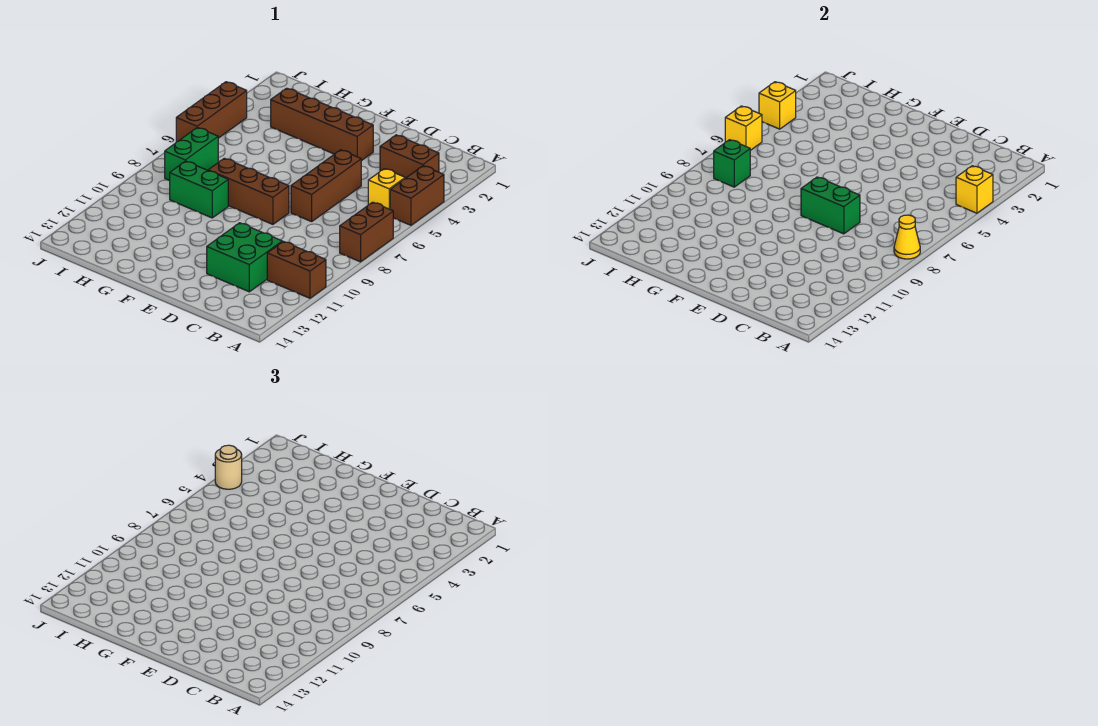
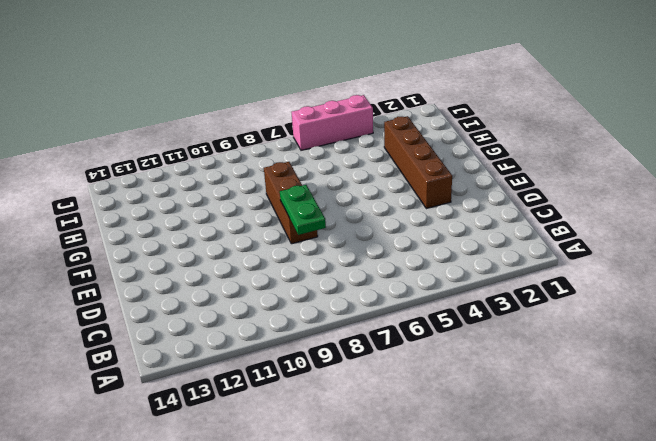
green 1x2 plate [280,185,326,235] -> green 1x2 brick [801,177,860,234]
pink 1x3 brick [292,95,373,150] -> brown 1x3 brick [176,82,247,142]
none -> brown 1x2 brick [390,166,444,225]
none -> brown 1x2 brick [340,202,393,262]
none -> brown 1x2 brick [267,242,326,298]

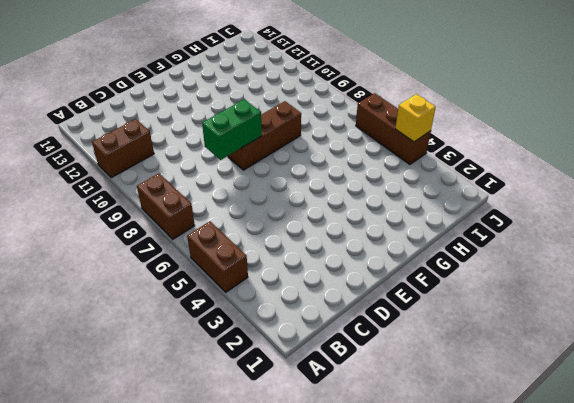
none -> brown 1x2 brick [380,135,439,178]
none -> yellow 1x1 brick [368,169,405,209]
none -> green 2x2 brick [207,223,282,292]

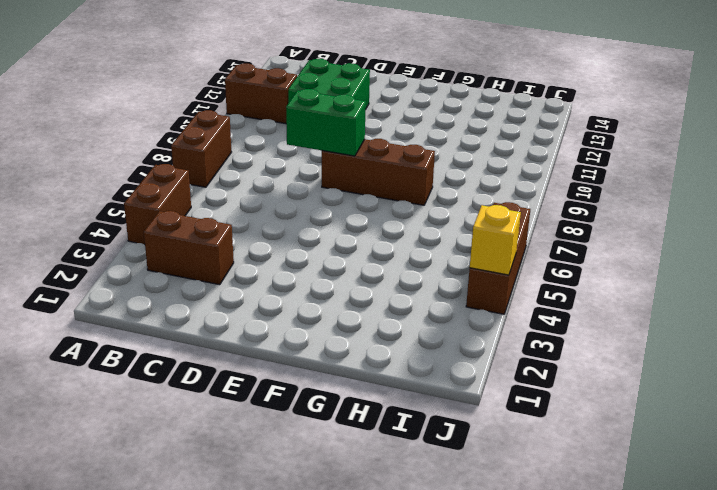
none -> yellow 1x1 brick [368,169,405,209]
none -> brown 1x3 brick [291,150,361,222]
none -> brown 1x4 brick [271,88,373,161]

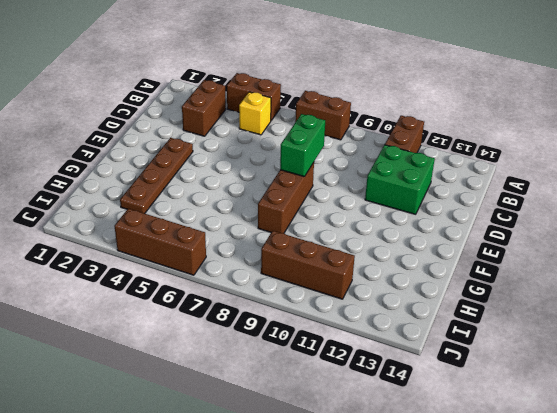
brown 1x4 plate [120,138,193,214] -> brown 1x4 brick [271,88,373,161]
brown 1x3 brick [261,231,355,299] -> brown 1x3 brick moved to [291,150,361,222]
none -> green 1x2 brick [170,161,228,218]
none -> green 1x2 brick [165,128,218,181]
none -> yellow 1x1 brick [956,166,993,213]

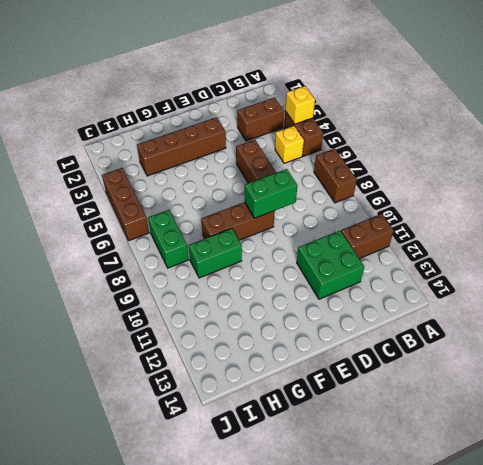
none -> yellow 1x1 cone [894,215,920,259]
none -> green 1x1 brick [714,140,750,187]
none -> yellow 1x1 brick [759,82,796,129]

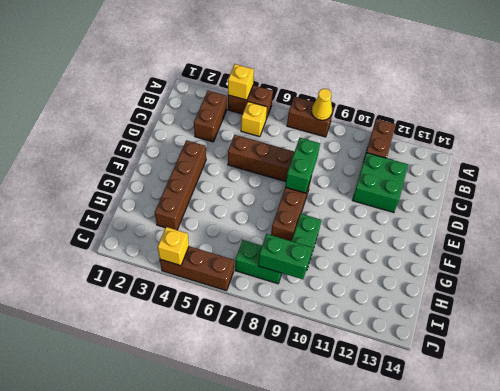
green 1x2 brick [258,234,312,279] -> green 1x1 brick [714,140,750,187]
none -> yellow 1x1 brick [725,106,762,150]
none -> tan 1x1 round brick [215,445,242,489]

